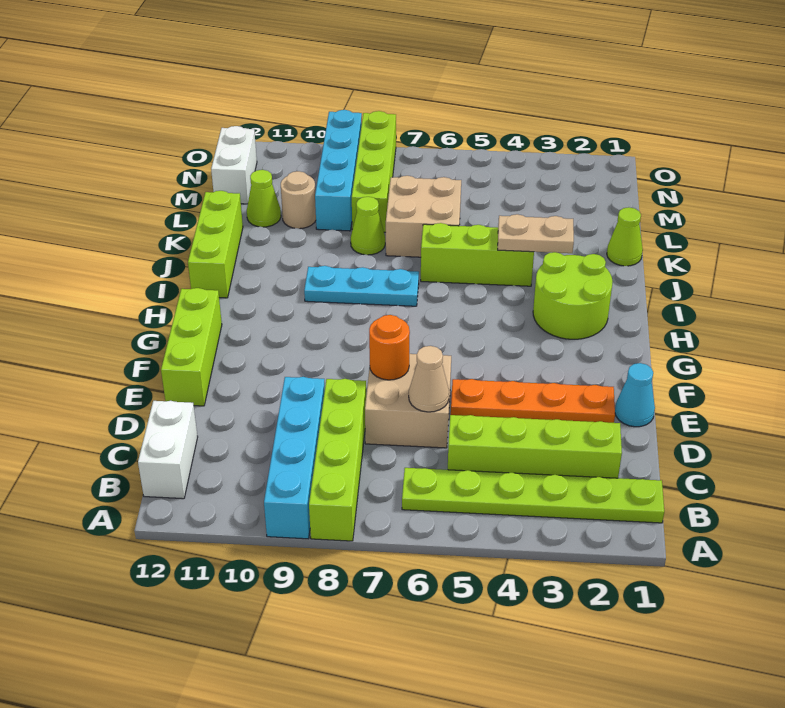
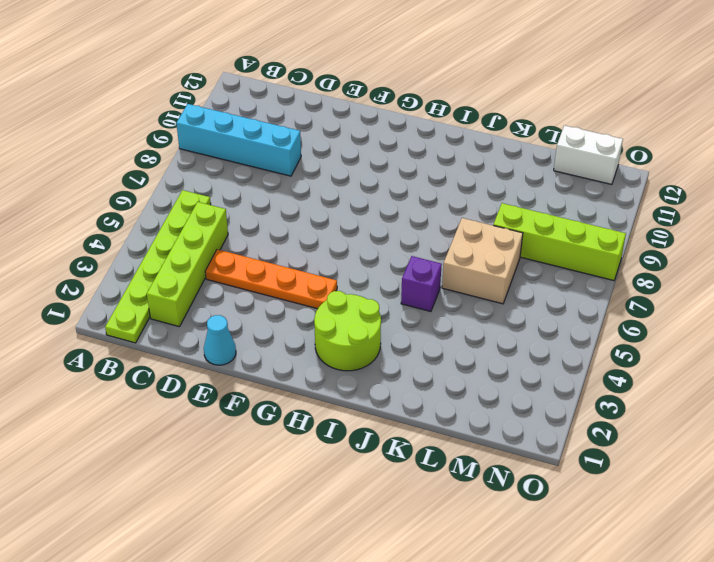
orange 1x4 plate [205,249,337,309] -> orange 1x4 plate turned to [451,379,615,423]
purple 1x1 brick [401,256,442,312] -> lime 1x3 brick [421,223,534,286]
none -> lime 1x4 brick [309,379,366,541]
none -> white 1x2 brick [138,401,198,499]
none -> tan 2x2 brick [365,354,451,448]

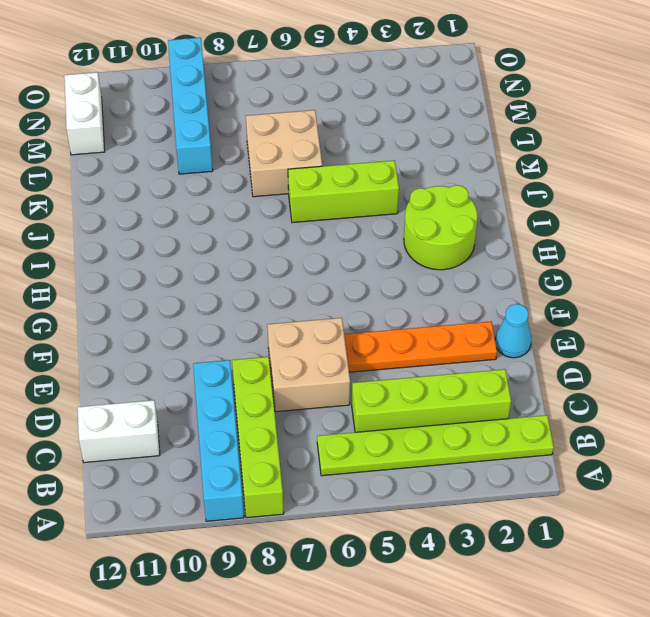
white 1x2 brick [77,400,160,463] -> white 1x2 brick turned to [138,401,198,499]
none -> lime 1x3 brick [161,288,222,406]
none -> cyan 1x3 plate [304,266,419,306]
none -> lime 1x3 brick [188,191,243,298]

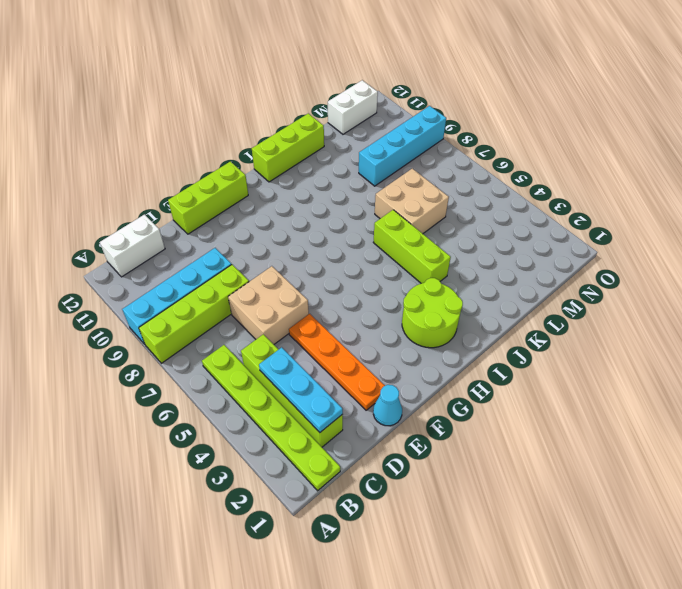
cyan 1x3 plate [259,347,343,432] -> cyan 1x3 plate moved to [304,266,419,306]
none -> lime 1x1 cone [607,207,643,266]
none -> lime 1x1 cone [351,197,385,255]
none -> lime 1x4 brick [352,111,396,232]

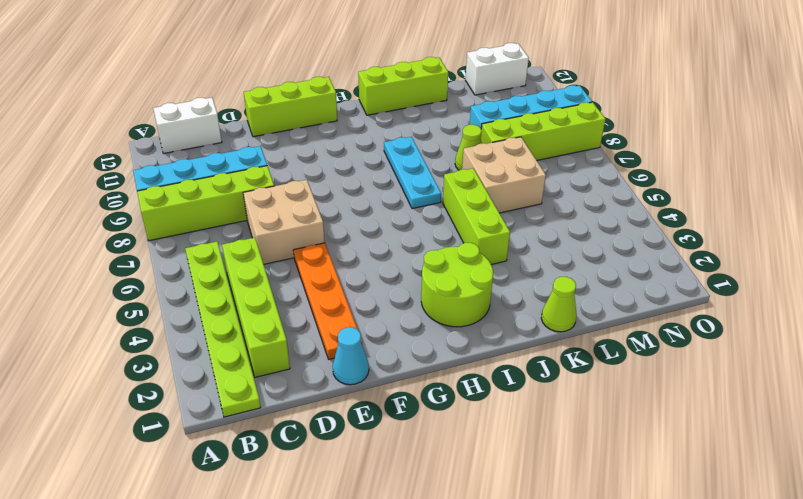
none -> tan 1x1 round brick [281,171,316,229]
none -> lime 1x1 cone [247,169,281,227]
none -> tan 1x1 cone [409,346,449,412]

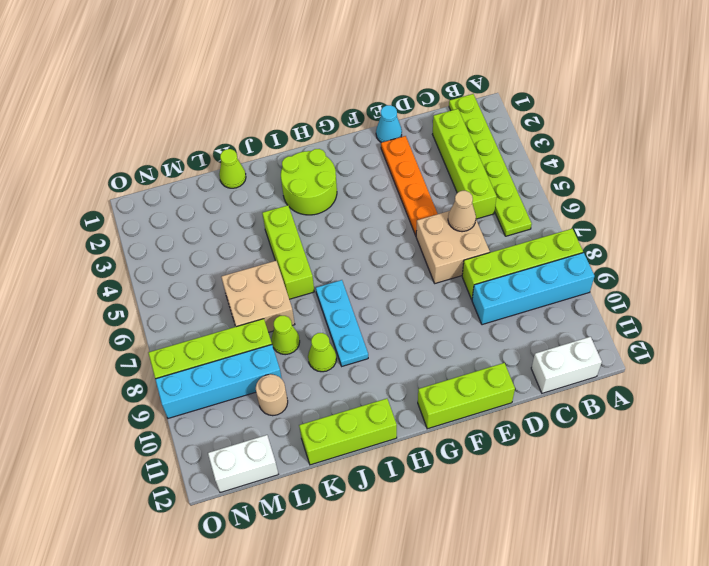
lime 1x1 cone [308,333,337,372] -> lime 1x1 cone moved to [247,169,281,227]
none -> orange 1x1 round brick [369,315,410,380]
none -> tan 1x2 plate [498,214,574,253]

